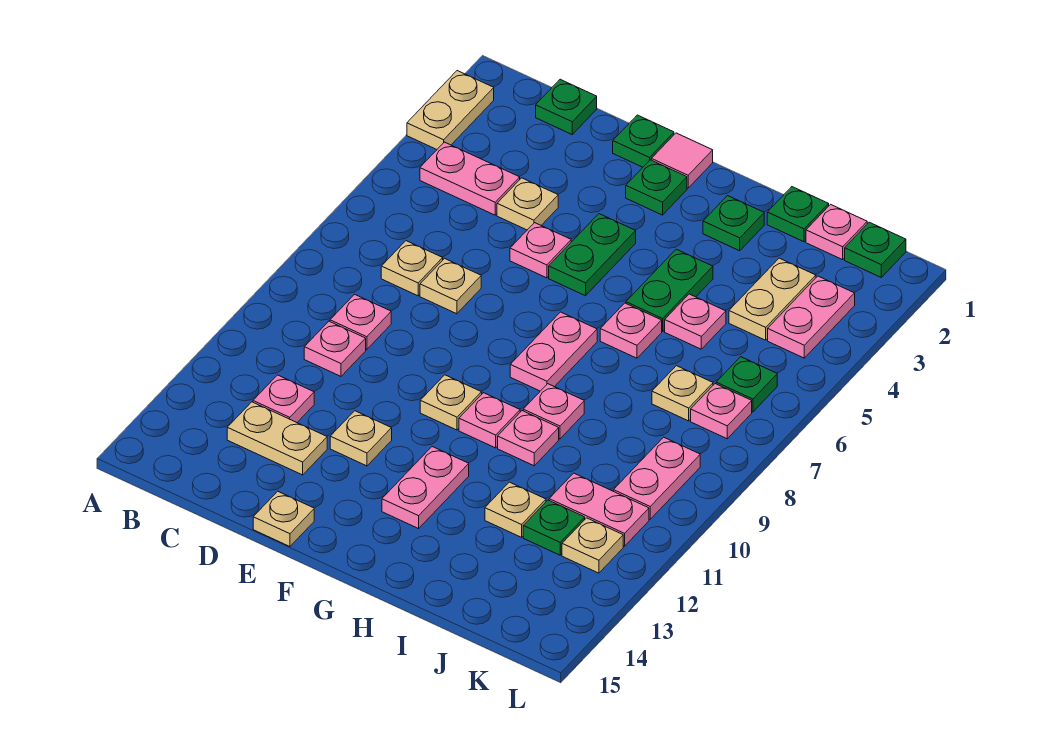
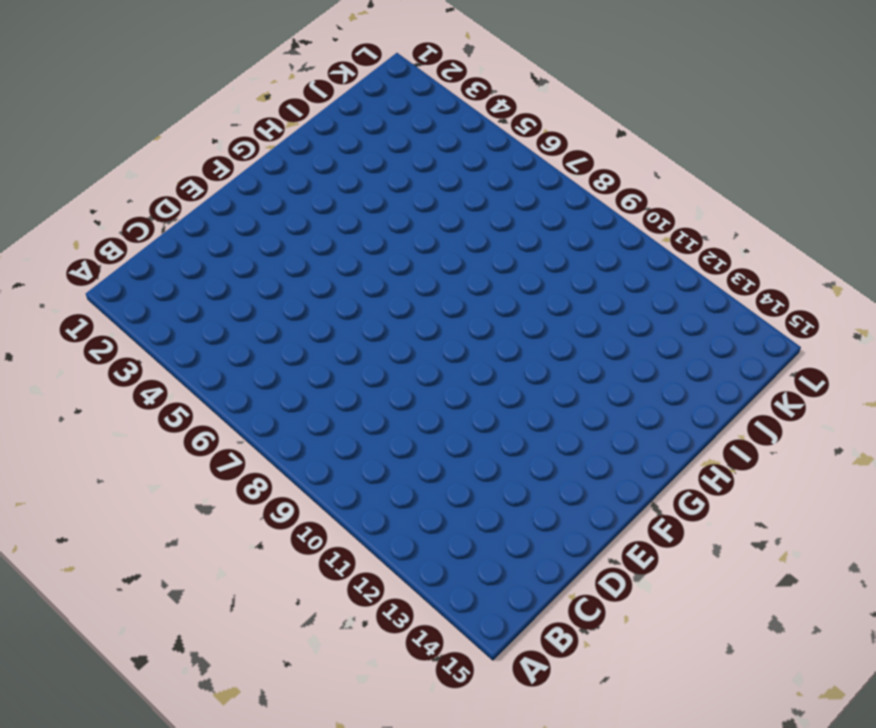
none -> tan 1x2 plate [407,71,494,149]
none -> pink 1x2 plate [420,142,520,215]
none -> green 1x1 plate [536,79,597,134]
none -> tan 1x1 plate [381,241,443,296]

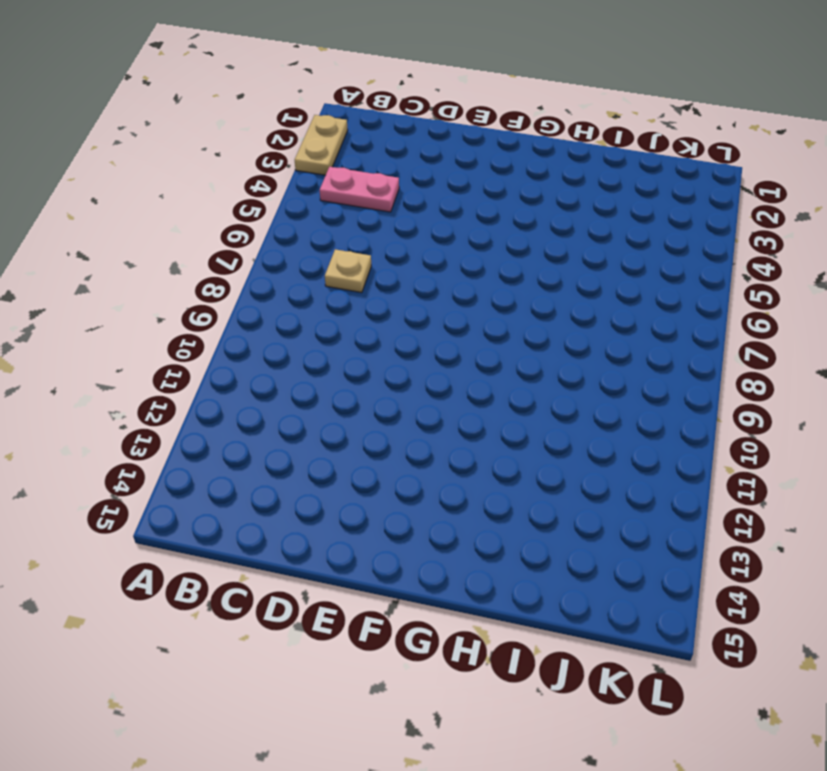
none -> green 1x1 plate [536,79,597,134]
none -> pink 1x1 plate [330,294,391,350]
none -> pink 1x1 plate [304,321,366,376]
none -> pink 1x1 plate [253,375,314,422]

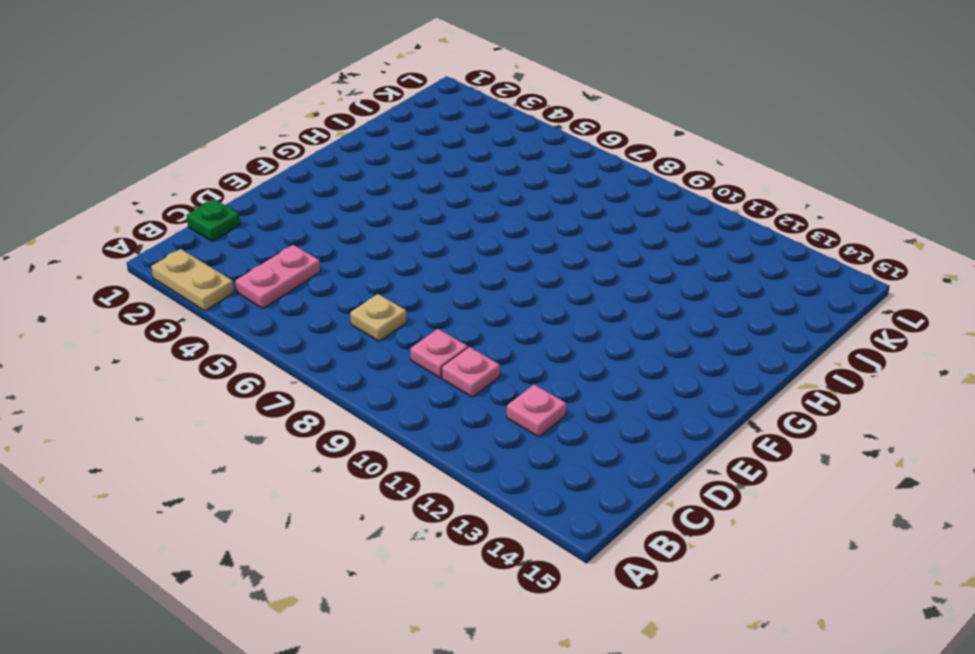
none -> tan 1x2 plate [227,402,327,475]
none -> tan 1x1 plate [497,178,558,230]
none -> tan 1x1 plate [420,259,481,314]
none -> green 1x1 plate [613,115,674,167]

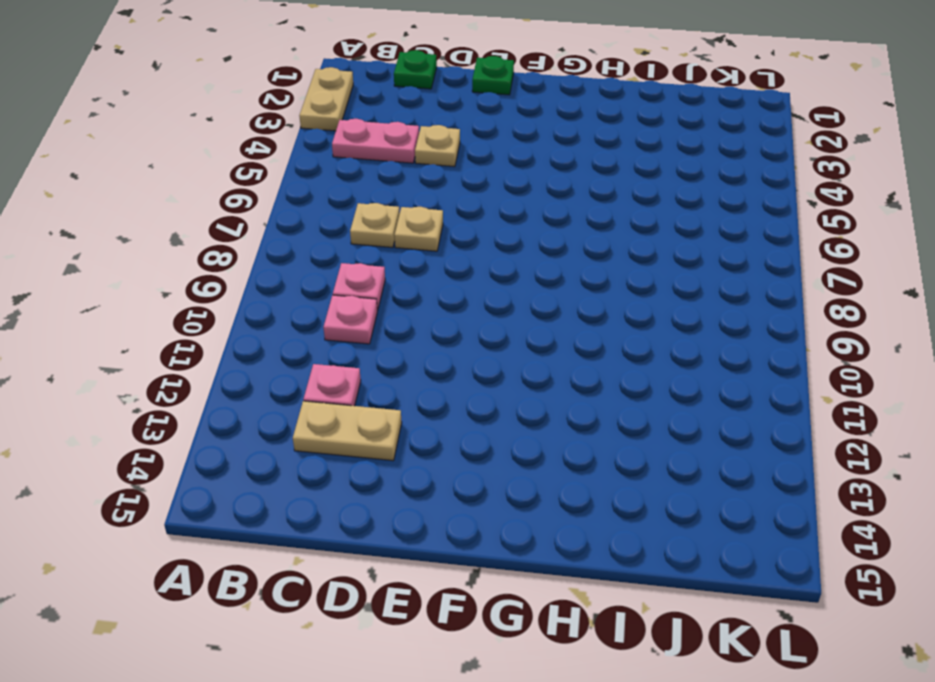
none -> pink 1x1 plate [510,223,571,278]
none -> tan 1x1 plate [330,411,392,466]
none -> tan 1x1 plate [253,491,314,547]
none -> pink 1x1 tile [651,133,713,188]

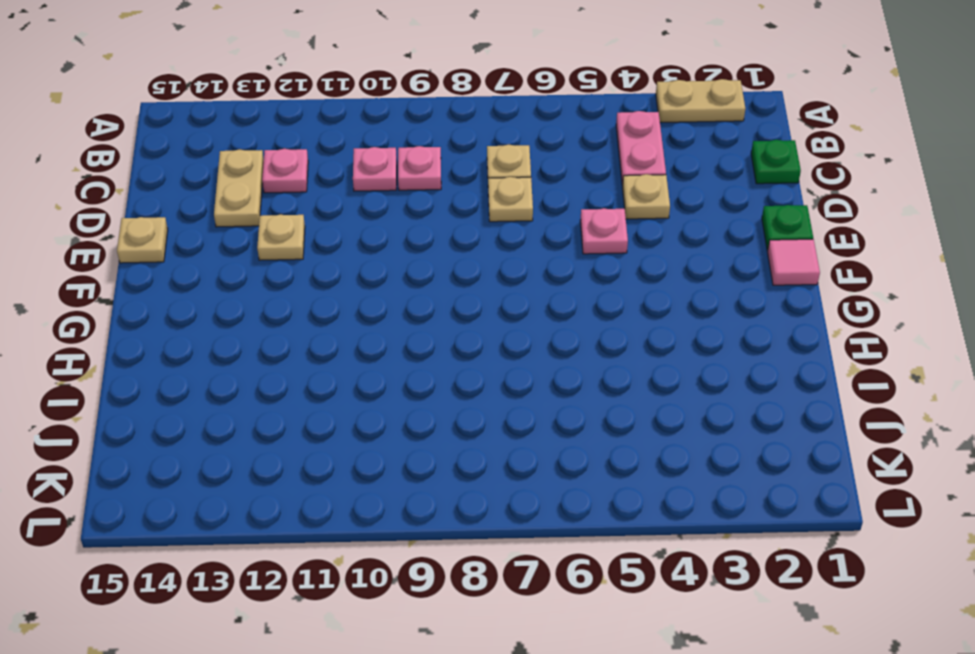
none -> green 1x1 plate [626,160,687,215]
none -> green 1x2 plate [549,214,636,296]
none -> tan 1x1 plate [420,375,482,430]
none -> pink 1x2 plate [510,312,597,391]

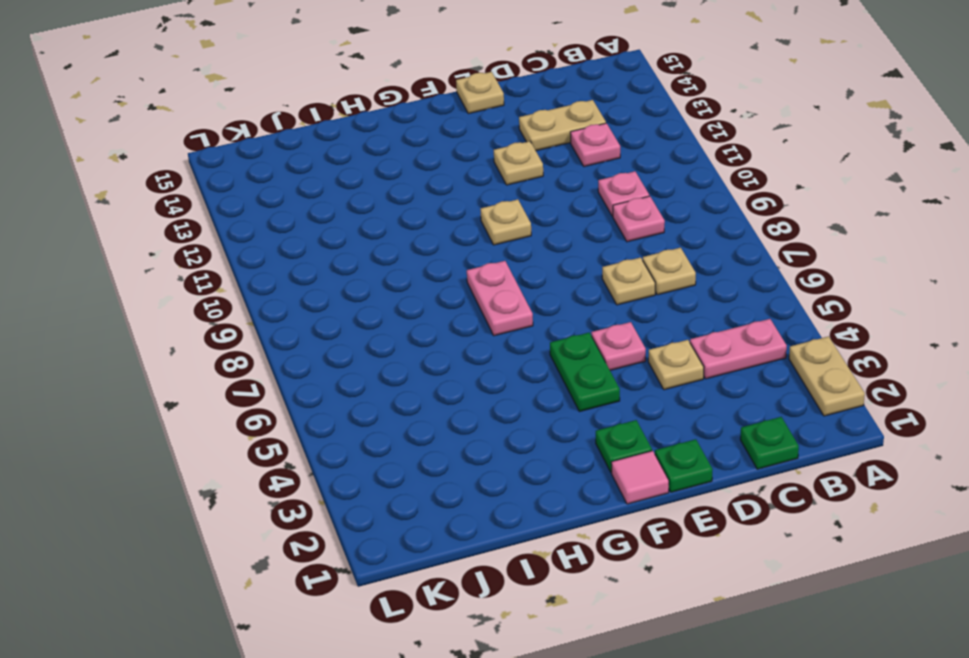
none -> pink 1x1 plate [459,393,520,448]
none -> pink 1x2 plate [382,447,469,529]
none -> green 1x1 plate [703,196,764,251]
none -> green 1x2 plate [626,249,713,331]

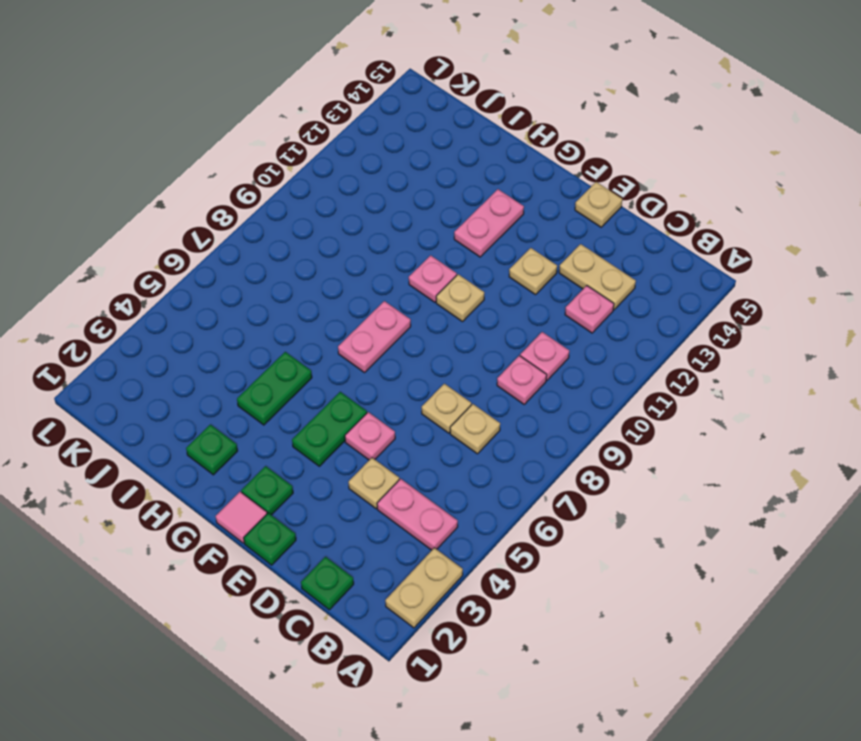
none -> pink 1x1 plate [600,303,662,358]
none -> pink 1x1 plate [523,384,584,439]
none -> pink 1x1 plate [498,411,559,466]
none -> green 1x1 plate [767,187,829,242]

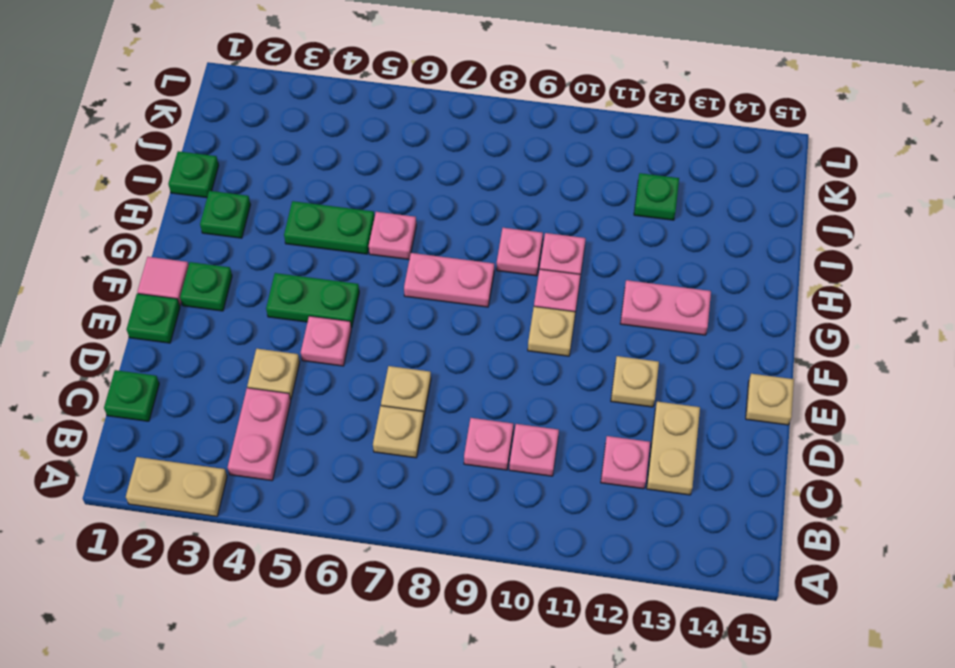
none -> pink 1x1 plate [665,294,726,349]
none -> tan 1x1 plate [485,482,546,537]
none -> pink 1x1 plate [806,204,867,260]
none -> tan 1x2 plate [729,258,816,340]

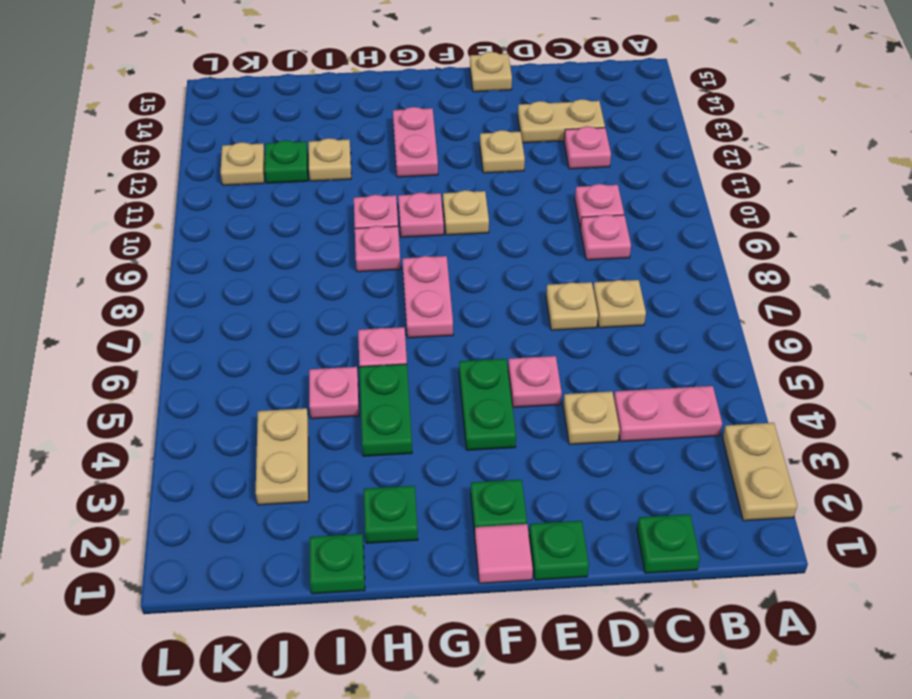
none -> pink 1x1 plate [806,204,867,260]
none -> tan 1x1 plate [652,366,713,421]
none -> pink 1x2 plate [549,473,649,546]
none -> green 1x1 plate [845,222,906,277]

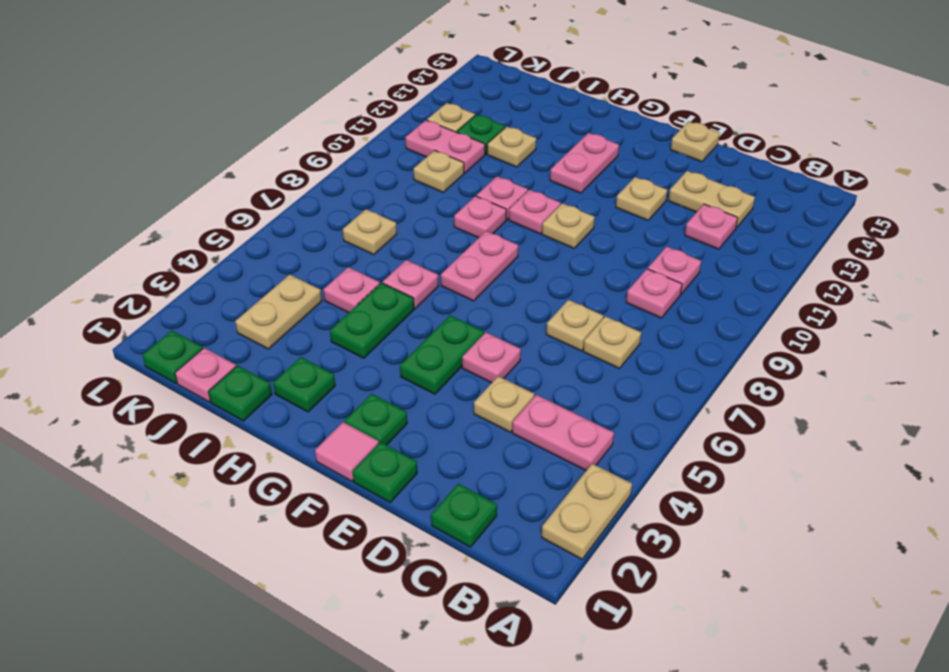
tan 1x1 plate [414,150,464,192] -> none
none -> pink 1x2 plate [768,276,855,358]
none -> green 1x1 plate [716,357,777,412]
none -> pink 1x1 plate [691,384,752,439]
none -> pink 1x2 plate [613,437,700,519]

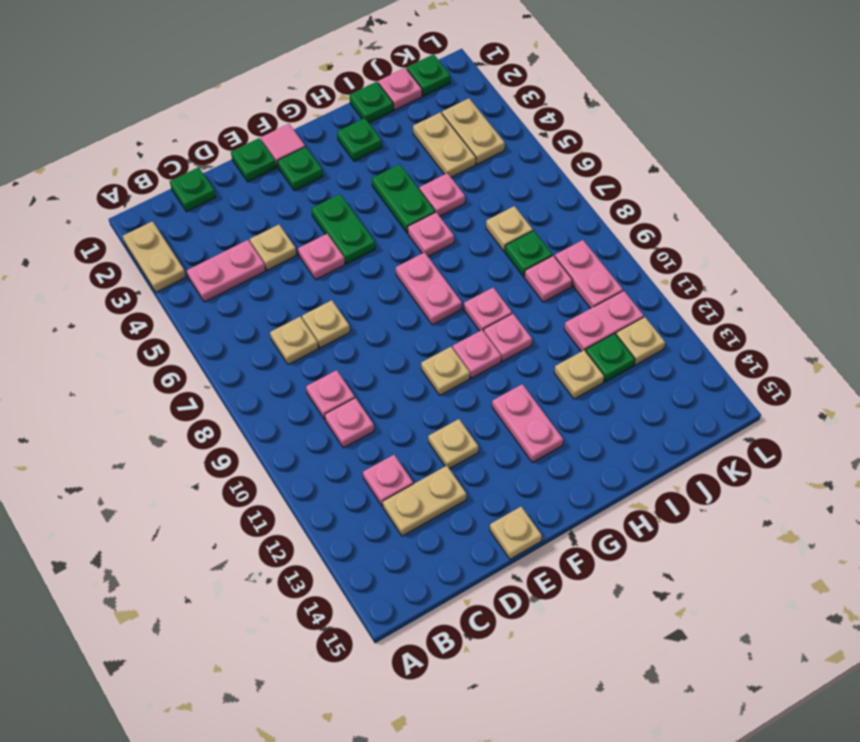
green 1x1 plate [505,231,552,277] -> green 1x1 plate moved to [716,357,777,412]
pink 1x1 plate [524,256,572,302] -> pink 1x1 plate moved to [691,384,752,439]
tan 1x2 plate [442,98,505,164] -> pink 1x2 plate [768,276,855,358]

